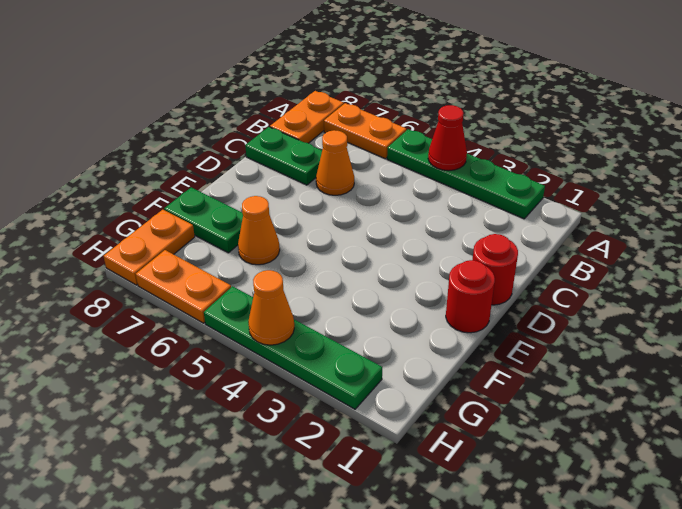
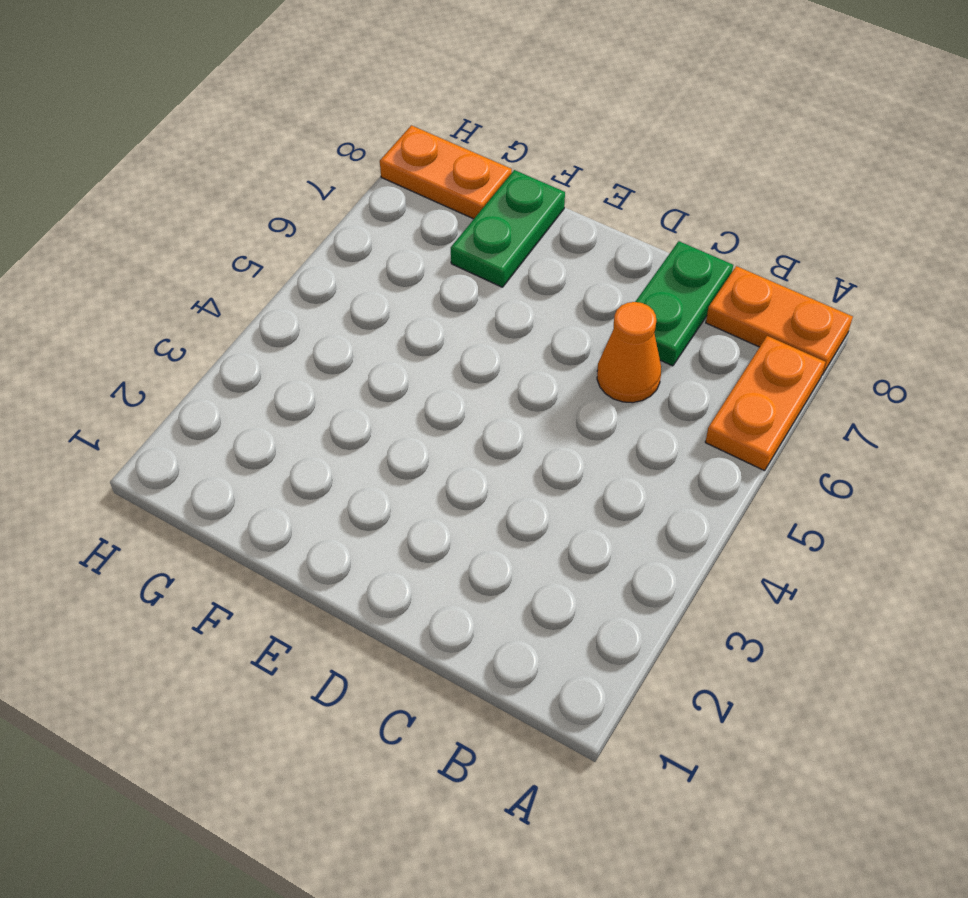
none -> green 1x4 plate [387,129,545,219]
none -> red 1x1 round brick [473,234,518,305]
none -> red 1x1 round brick [446,260,495,333]

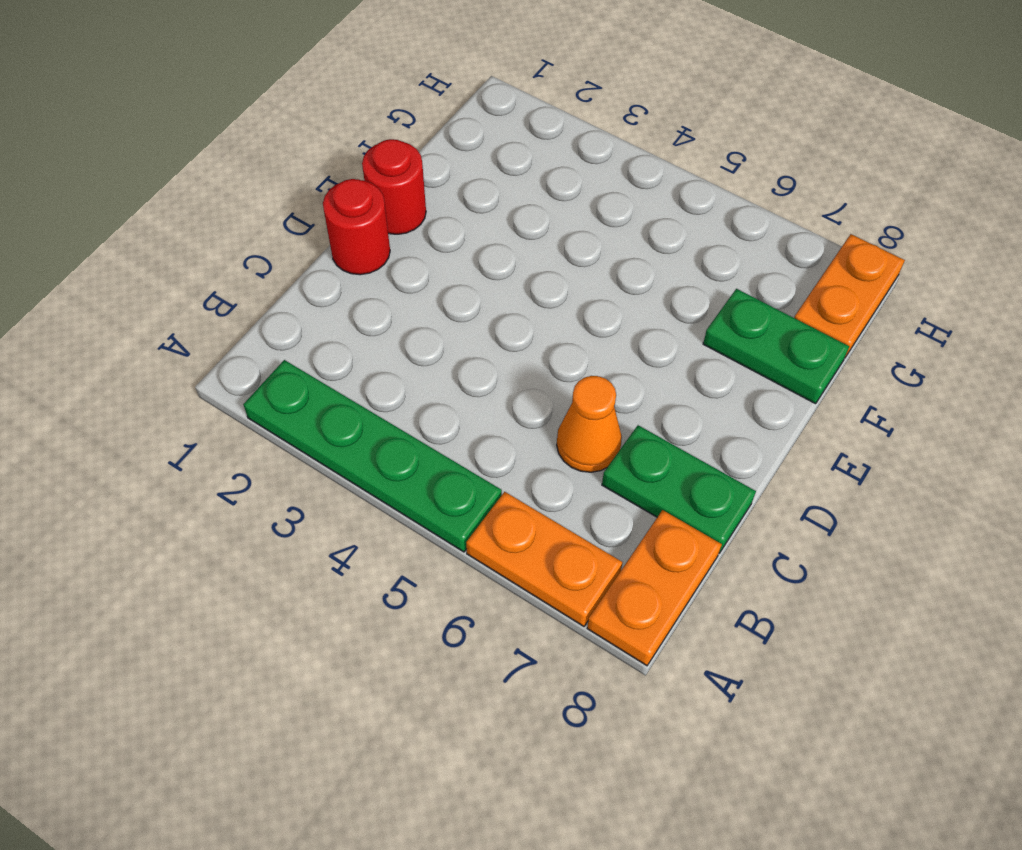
none -> orange 1x1 cone [238,196,280,265]
none -> green 1x4 plate [204,286,382,409]
none -> orange 1x2 plate [136,250,231,323]

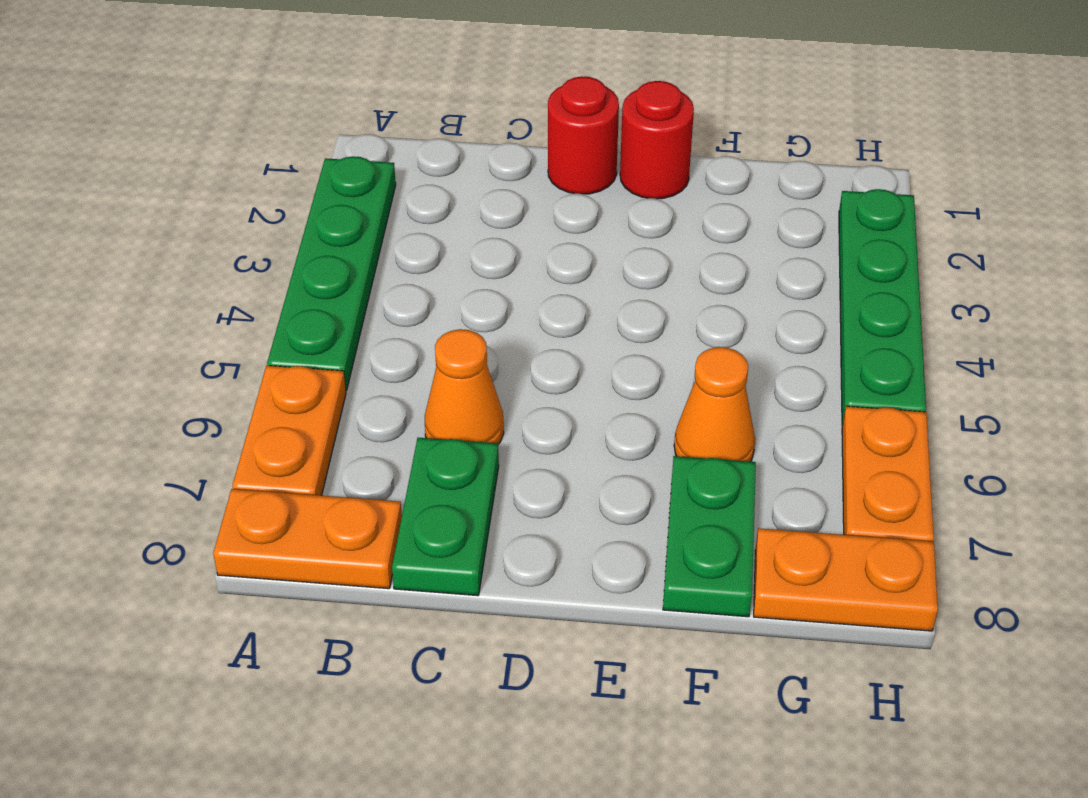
none -> red 1x1 cone [428,105,467,171]
none -> orange 1x1 cone [248,270,294,345]

